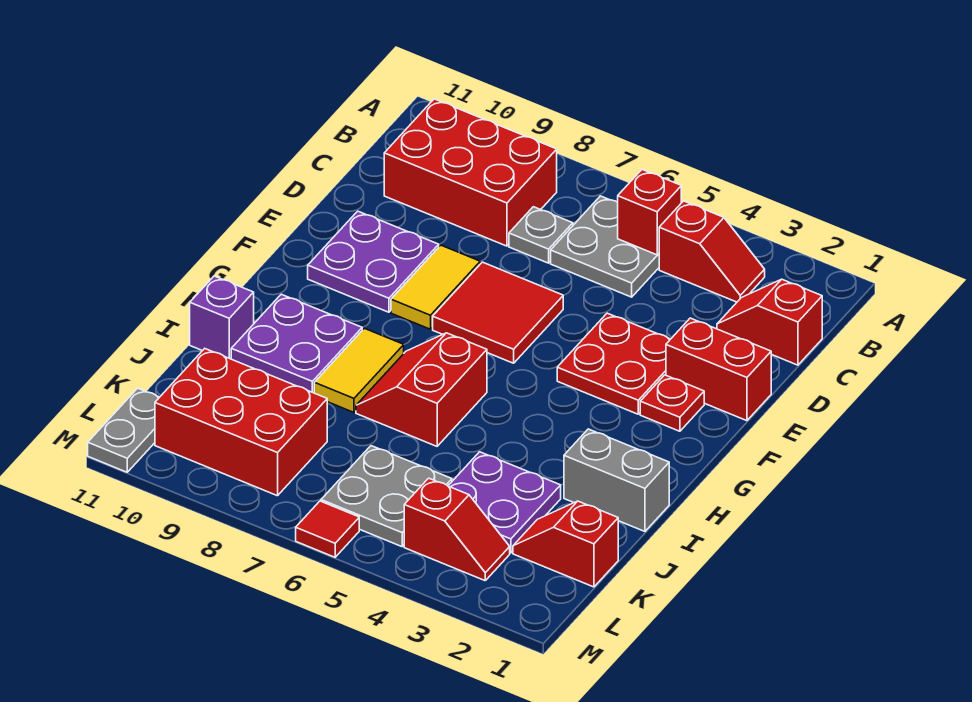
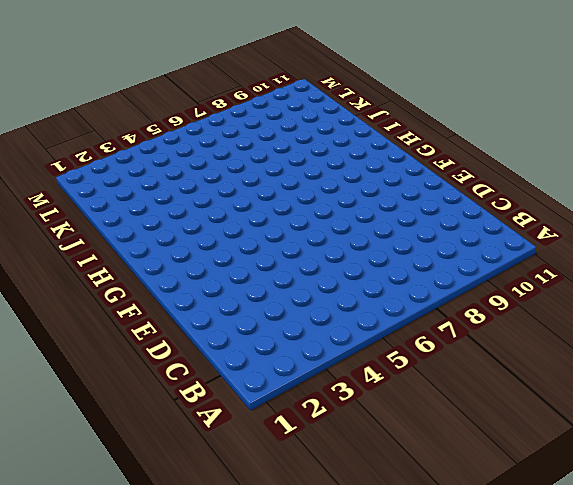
none -> red 1x2 slope [659,201,765,302]
none -> grey 2x2 plate [551,196,659,297]
none -> red 2x3 brick [384,99,557,246]

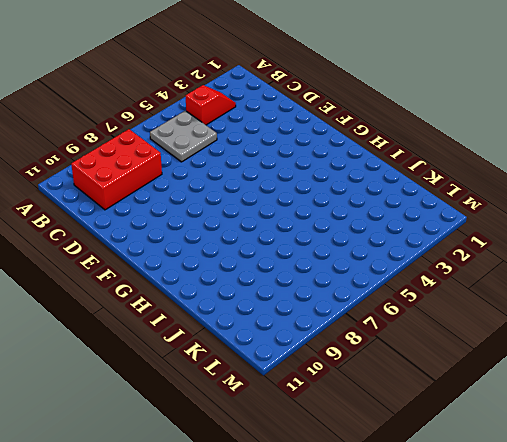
none -> red 1x2 slope [717,279,822,365]
none -> grey 1x1 plate [509,207,573,263]
none -> red 1x2 brick [666,318,771,421]

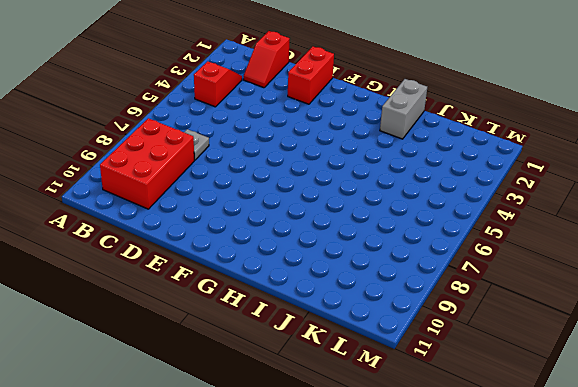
none -> grey 2x2 plate [551,196,659,297]
none -> red 2x2 plate [557,313,670,414]
none -> red 2x2 tile [433,262,563,363]

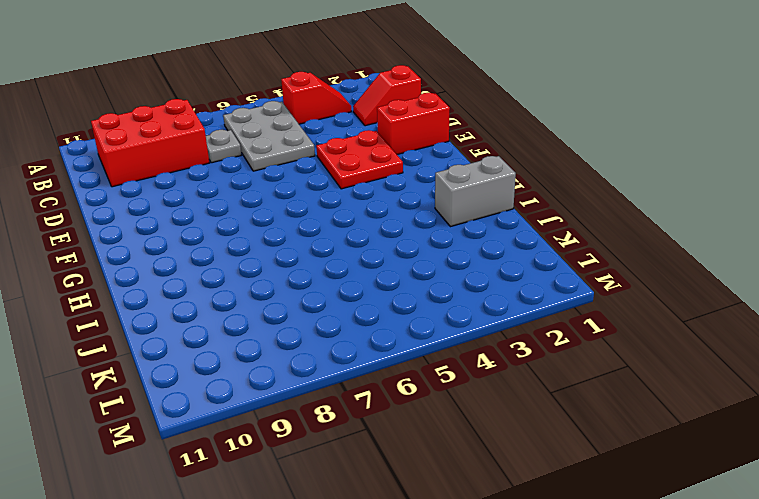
grey 2x3 plate [223,101,315,171] -> grey 2x2 plate [551,196,659,297]
none -> red 2x2 tile [433,262,563,363]
none -> yellow 1x2 tile [391,245,480,329]
none -> purple 2x2 plate [308,211,439,312]

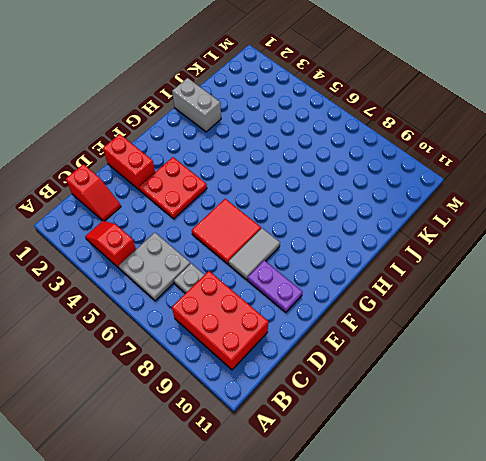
grey 1x2 tile [229,228,280,280] -> yellow 1x2 tile [391,245,480,329]
purple 1x2 plate [248,260,303,312] -> purple 2x2 plate [308,211,439,312]
none -> red 1x1 plate [640,375,704,431]
none -> red 2x2 slope [356,333,487,446]
none -> yellow 1x2 tile [314,328,404,412]

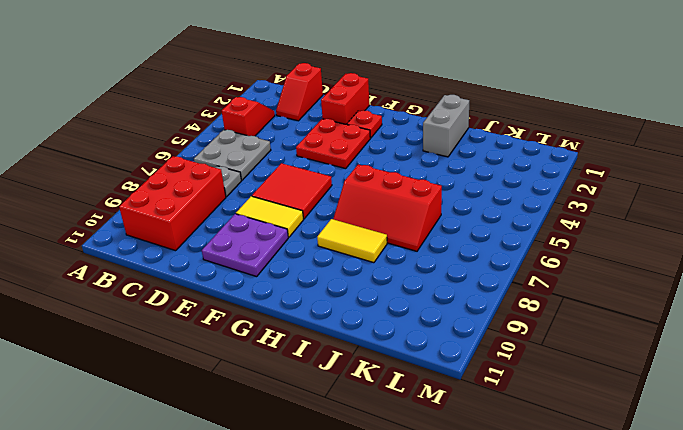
red 2x3 slope [333,165,442,251] -> red 2x2 slope [356,333,487,446]
none -> purple 2x2 plate [231,294,362,393]
none -> purple 1x1 brick [190,276,254,359]
none -> purple 2x2 plate [448,452,561,553]

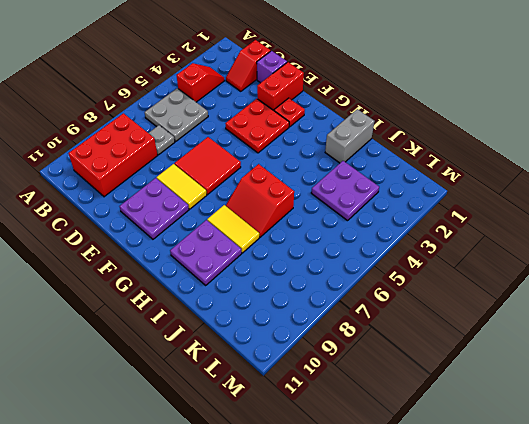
purple 1x1 brick [257,51,287,83] -> purple 1x1 brick moved to [190,276,254,359]
none -> red 1x2 slope [513,501,618,587]
none -> grey 2x2 plate [321,446,452,547]
none -> red 2x3 brick [155,349,327,496]

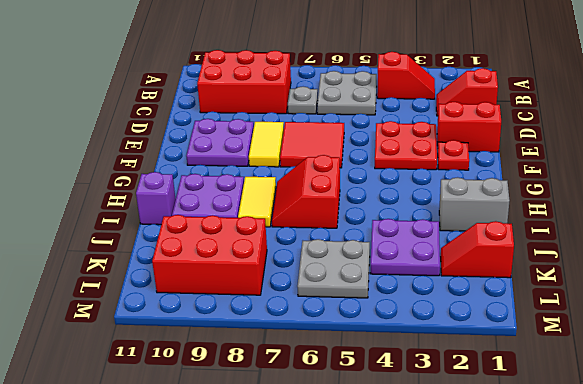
none -> red 1x2 slope [404,478,510,581]
none -> grey 1x2 plate [88,388,159,472]
none -> red 1x1 tile [296,501,359,557]

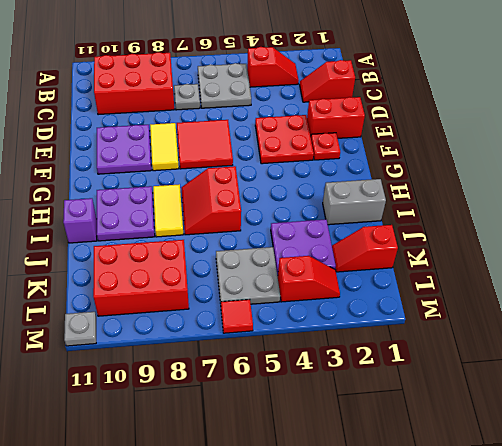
grey 1x1 plate [64,312,96,346] -> grey 1x2 plate [88,388,159,472]
none -> red 1x1 brick [618,170,681,255]

